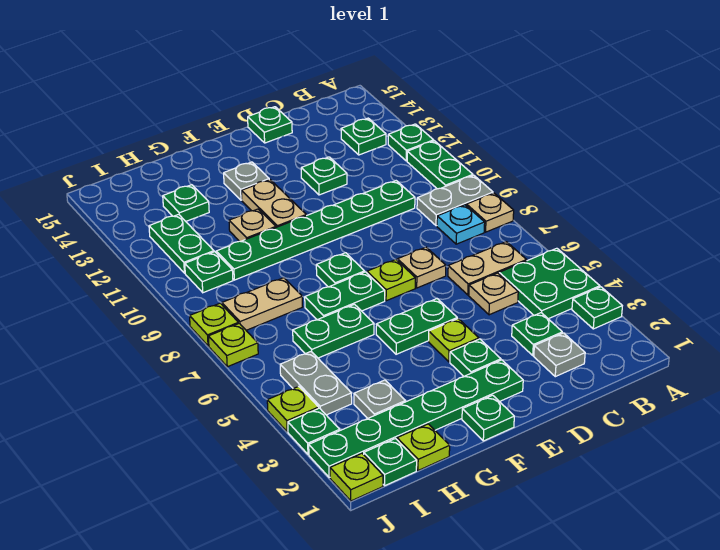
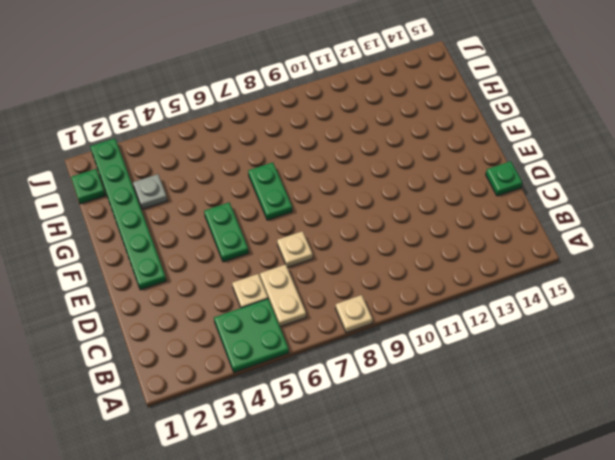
none -> green 1x1 plate [572,287,622,329]
none -> grey 1x2 plate [417,175,493,226]
none -> green 1x2 plate [407,141,473,189]
none -> green 1x1 plate [388,124,434,161]

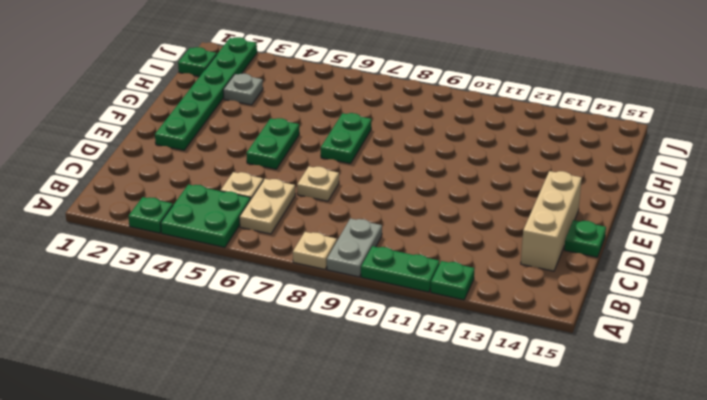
tan 1x3 brick [521,171,582,271] -> none
none -> cyan 1x1 plate [437,205,485,244]
none -> green 1x1 plate [341,118,386,155]
none -> grey 1x1 plate [534,333,585,377]
none -> green 1x1 plate [512,313,562,355]

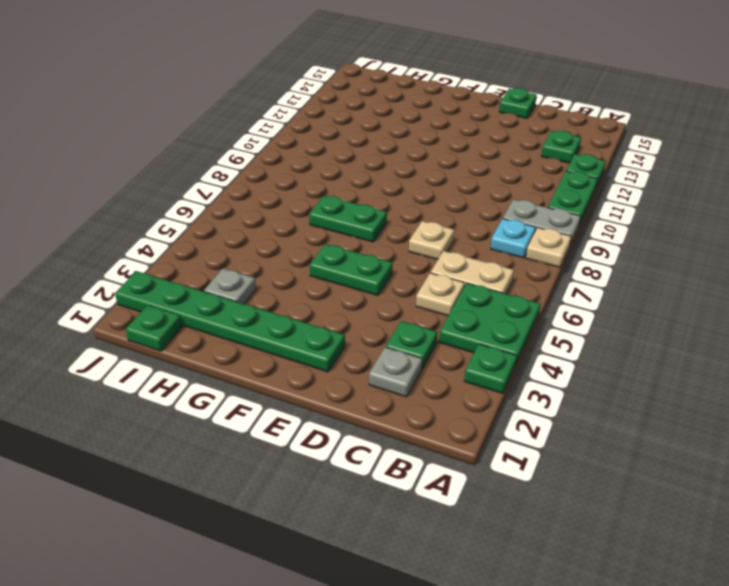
none -> green 1x6 plate [216,181,415,280]
none -> green 1x1 plate [301,157,347,195]
none -> green 1x1 plate [450,339,501,376]
none -> lime 1x1 plate [429,319,479,362]

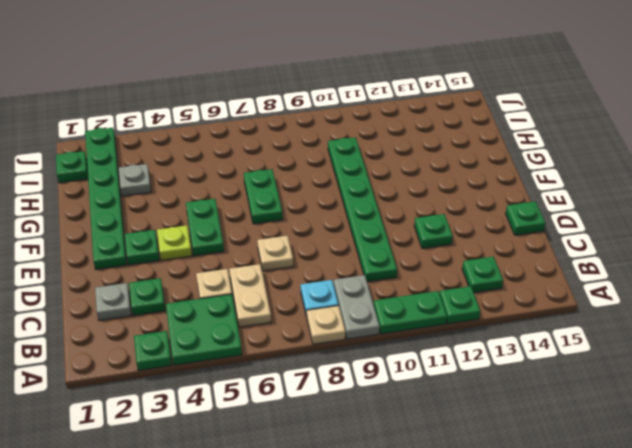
none -> lime 1x1 plate [367,259,415,301]
none -> green 1x1 plate [462,395,514,441]
none -> green 1x1 plate [316,253,365,287]
none -> tan 1x2 plate [242,180,306,227]

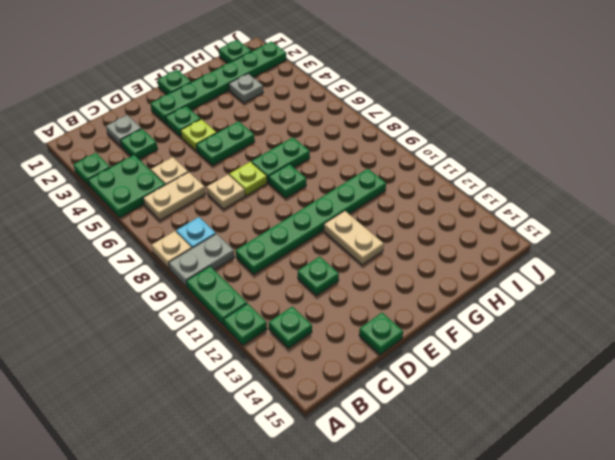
none -> grey 1x1 plate [224,162,269,200]
none -> green 1x2 plate [293,304,374,358]
none -> tan 1x1 plate [229,209,276,241]
none -> lime 1x1 plate [397,424,450,471]

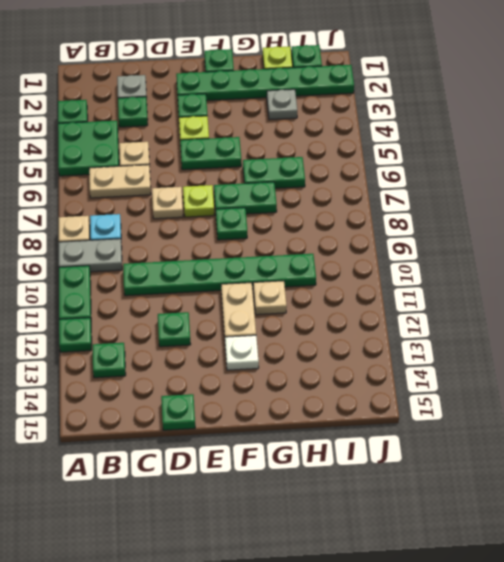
white 1x1 plate [225,335,259,370] -> grey 1x1 plate [224,162,269,200]
none -> tan 1x2 plate [222,278,302,330]
none -> green 1x1 plate [163,185,209,221]
none -> grey 1x2 plate [280,352,352,415]
none -> green 1x1 plate [185,252,233,293]

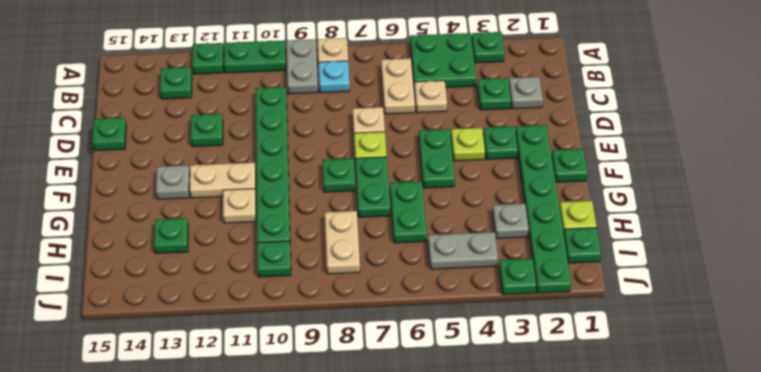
none -> green 1x2 plate [149,214,214,273]
none -> lime 1x1 plate [330,453,383,501]
none -> lime 1x1 plate [267,386,319,432]
none -> lime 1x1 plate [208,323,258,367]

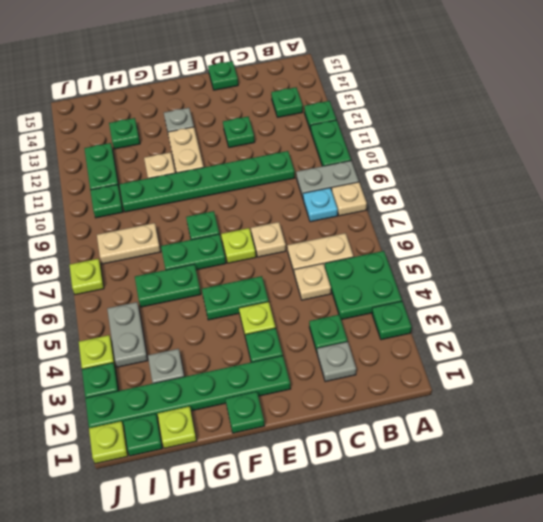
none -> lime 1x1 plate [190,303,238,346]

